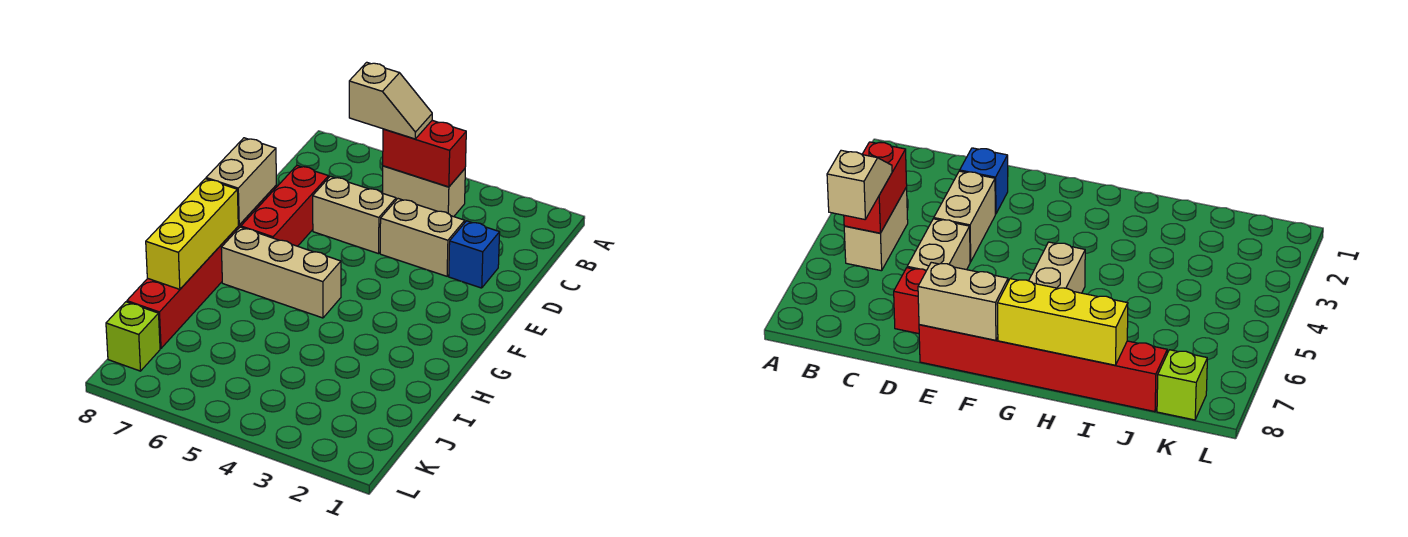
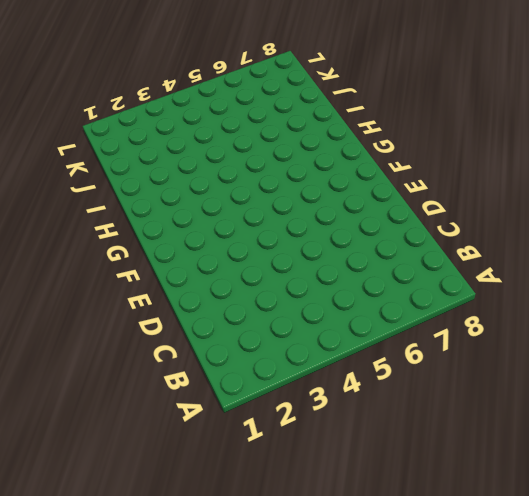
none -> tan 1x2 brick [383,166,465,217]
none -> blue 1x1 brick [449,221,500,288]
none -> tan 1x2 brick [380,199,465,276]

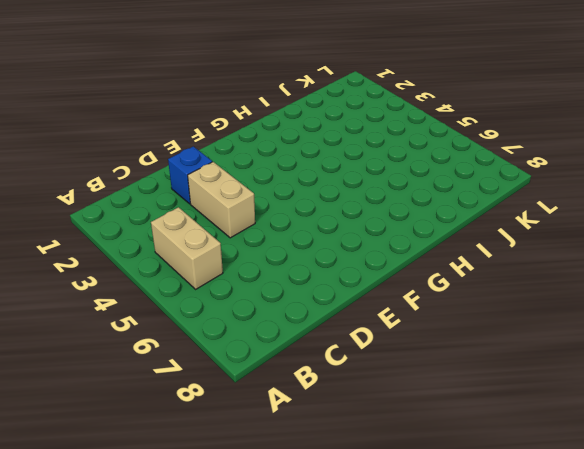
none -> tan 1x2 brick [313,176,396,254]
none -> red 1x3 brick [241,166,329,246]
none -> red 1x6 brick [127,185,277,348]

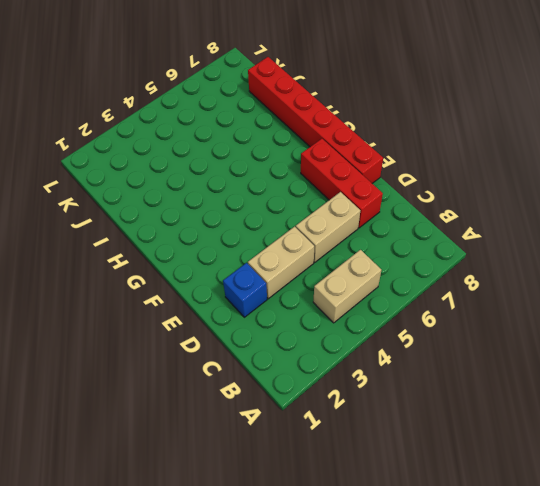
none -> tan 1x3 brick [221,227,341,318]
none -> lime 1x1 brick [106,302,160,371]
none -> red 1x2 brick [383,120,466,187]

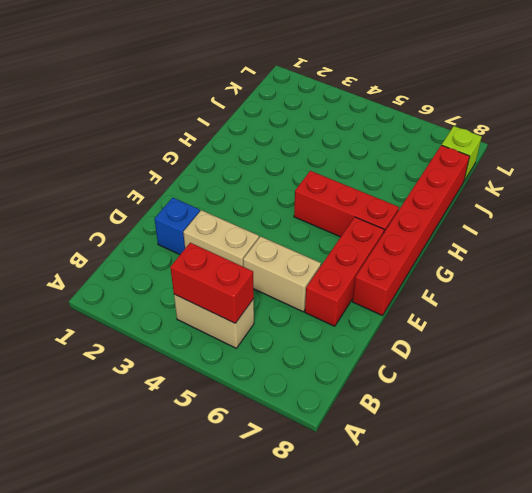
red 1x3 brick [294,171,399,237] -> tan 1x3 brick [221,227,341,318]
none -> tan 1x2 brick [206,138,276,225]
none -> yellow 1x3 brick [146,179,238,289]
none -> tan 1x2 slope [349,62,432,139]

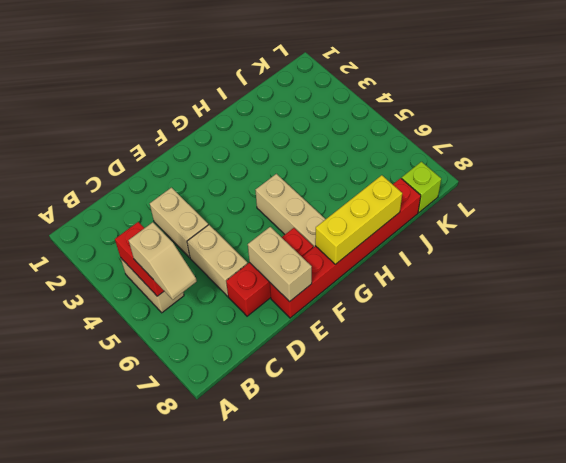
tan 1x2 slope [129,222,197,300] -> tan 1x2 slope turned to [349,62,432,139]
tan 1x2 brick [248,227,312,302] -> tan 1x2 brick turned to [206,138,276,225]
none -> blue 1x1 brick [449,221,500,288]

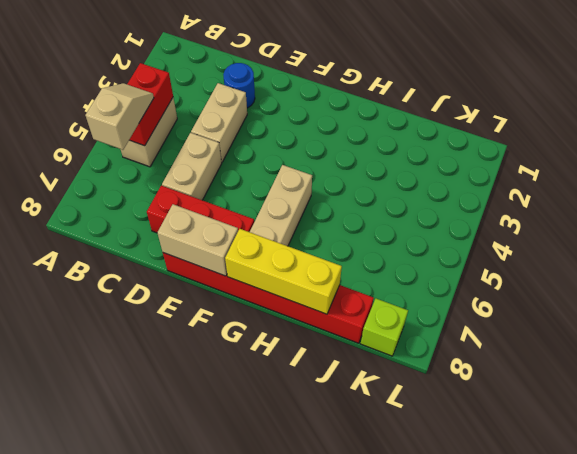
blue 1x1 round brick [223,63,255,108] -> blue 1x1 brick [449,221,500,288]

